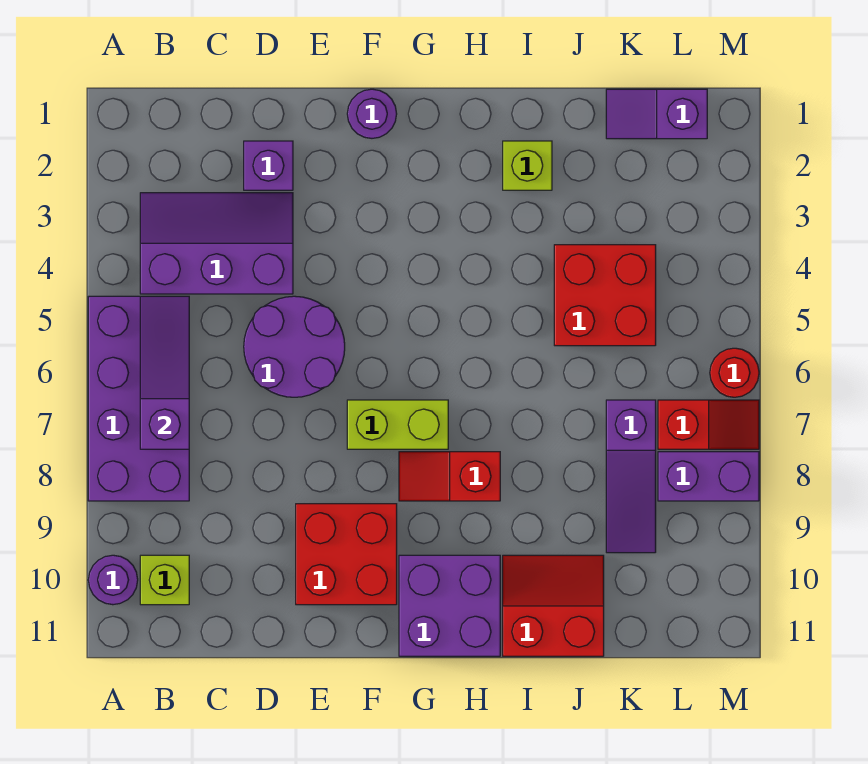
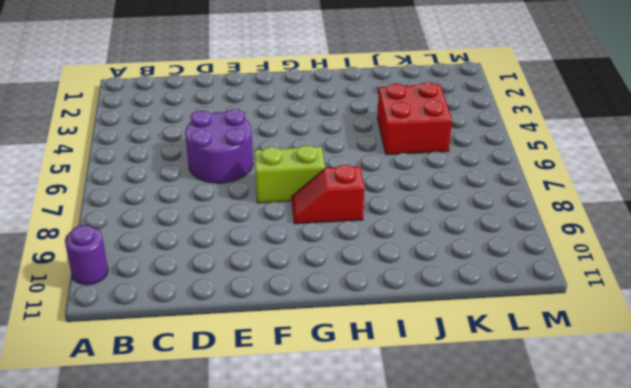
none -> purple 2x4 brick [88,296,189,501]
none -> purple 2x3 slope [140,193,293,294]
none -> lime 1x1 brick [140,555,189,605]

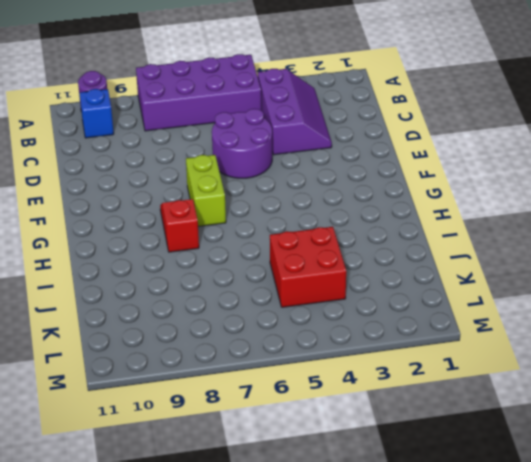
blue 1x1 brick [80,89,114,138] -> lime 1x1 brick [140,555,189,605]
none -> purple 1x1 brick [244,141,293,190]
none -> red 2x2 brick [296,504,397,605]
none -> purple 1x1 round brick [347,89,397,138]

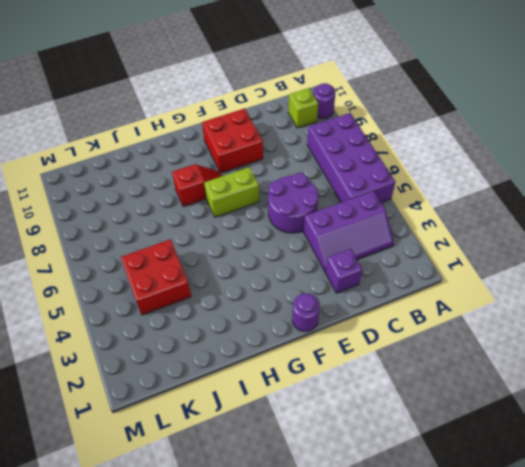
none -> purple 2x2 brick [399,555,500,656]
none -> lime 1x1 brick [503,141,552,190]
none -> red 2x2 slope [503,555,604,656]

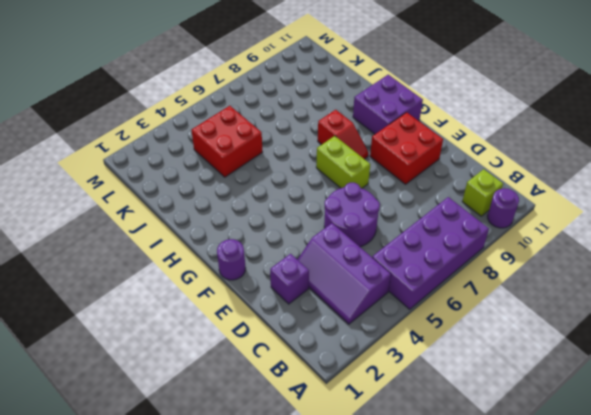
none -> lime 1x1 brick [503,141,552,190]
none -> red 2x2 slope [503,555,604,656]
none -> purple 1x2 slope [606,89,707,139]

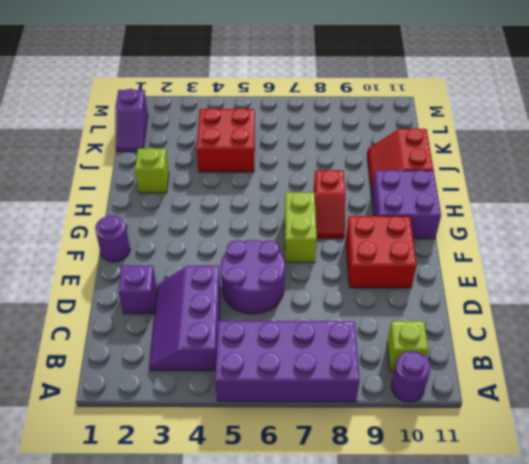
none -> purple 1x3 slope [606,400,656,553]
none -> red 1x2 slope [658,400,759,449]
none -> purple 1x2 brick [658,452,759,501]

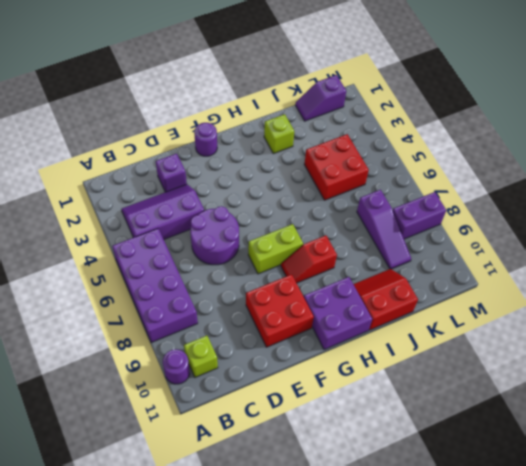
none -> red 1x2 slope [658,400,759,449]
none -> red 1x1 round brick [710,348,759,397]
none -> purple 1x3 slope [140,296,189,449]

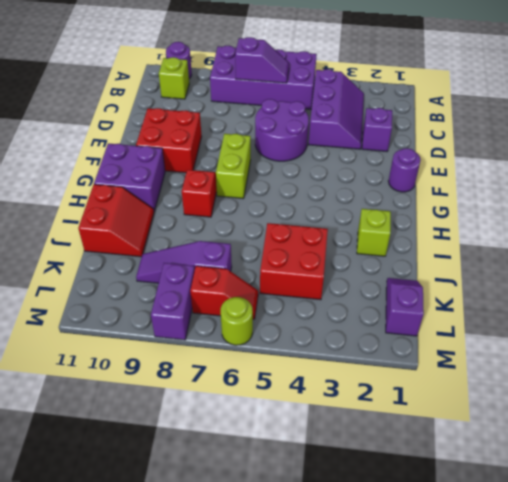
purple 1x2 slope [235,37,289,83] -> purple 1x3 slope [140,296,189,449]
red 1x2 slope [190,266,258,319] -> red 1x2 slope turned to [658,400,759,449]
lime 1x1 round brick [221,297,253,345] -> red 1x1 round brick [710,348,759,397]

